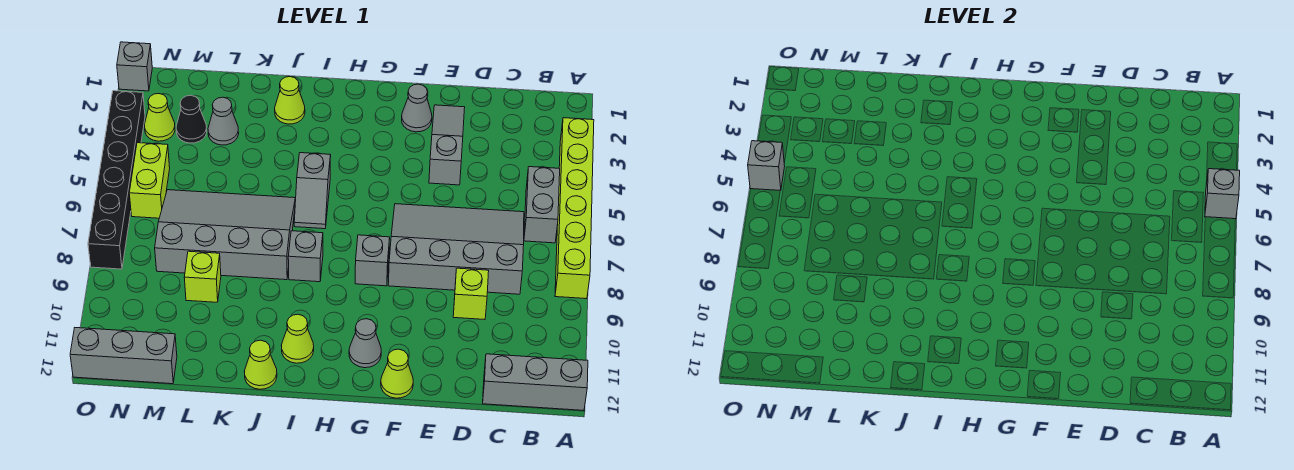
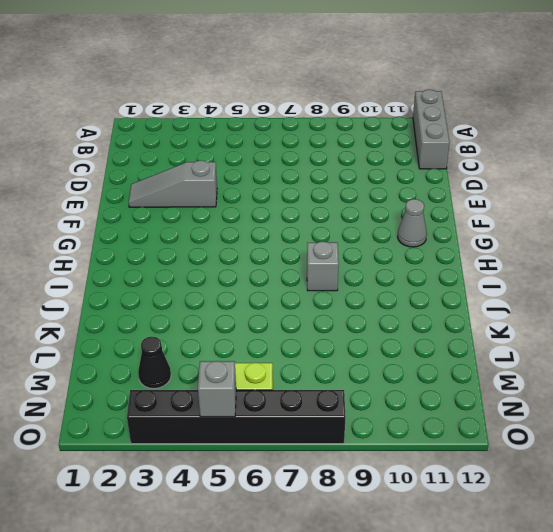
none -> lime 1x6 brick [555,118,594,299]
none -> grey 1x2 brick [524,167,560,243]
none -> grey 3x4 slope [388,204,524,294]

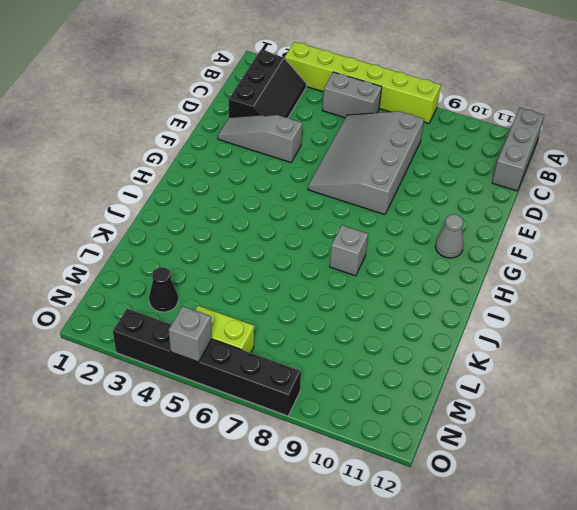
black 2x3 slope [229,50,306,119] -> none
none -> lime 1x1 brick [453,268,489,320]
none -> grey 1x1 cone [402,84,432,132]
none -> lime 1x1 cone [381,349,413,398]

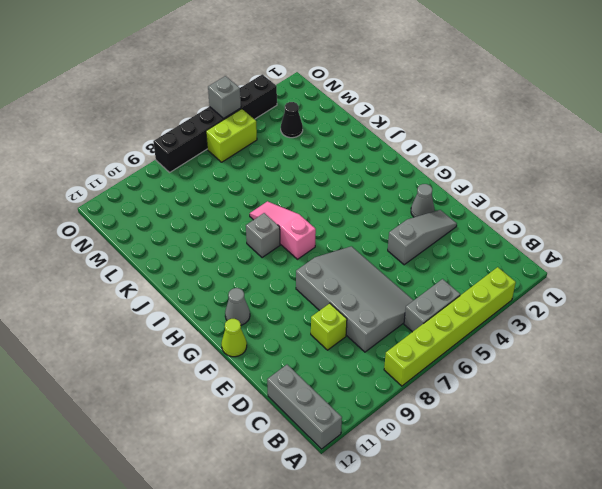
pink 1x3 slope [250,201,316,259] -> grey 3x4 slope [155,190,295,280]
none -> grey 1x1 brick [355,235,390,286]
none -> grey 1x2 slope [294,153,331,229]
none -> lime 1x1 cone [281,314,314,363]

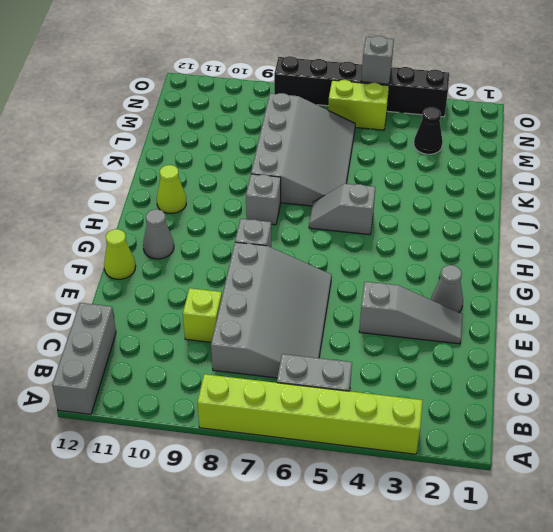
none -> lime 1x1 cone [275,77,305,124]
none -> lime 1x1 cone [244,340,277,389]
none -> grey 1x1 cone [208,97,239,145]

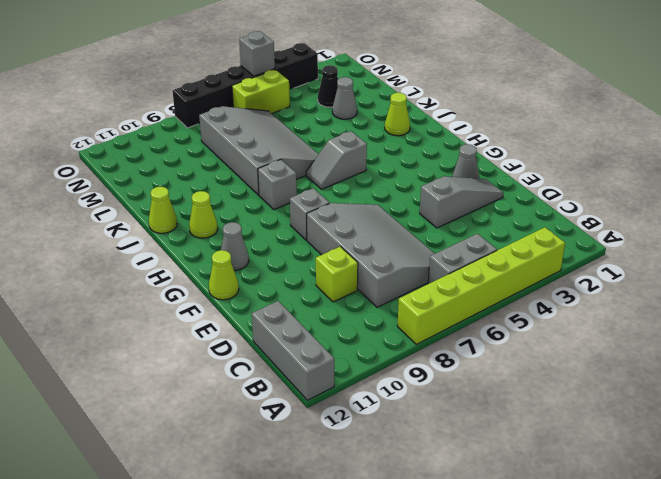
none -> lime 1x1 brick [184,251,221,302]
none -> grey 1x3 brick [70,328,177,384]
none -> lime 1x1 cone [145,94,175,141]

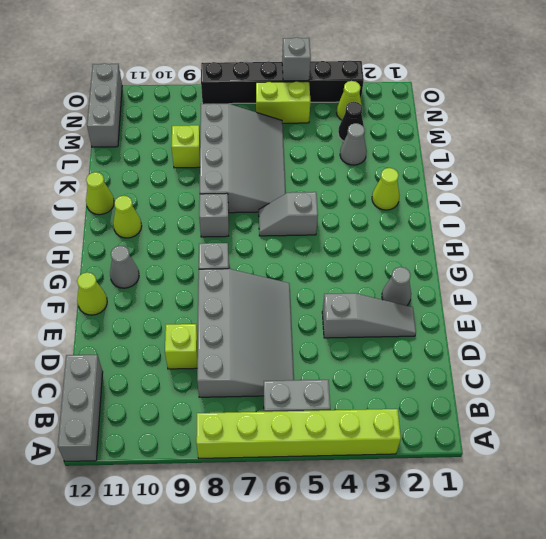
none -> grey 1x1 brick [117,42,152,91]
none -> grey 1x1 brick [1205,169,1240,219]

